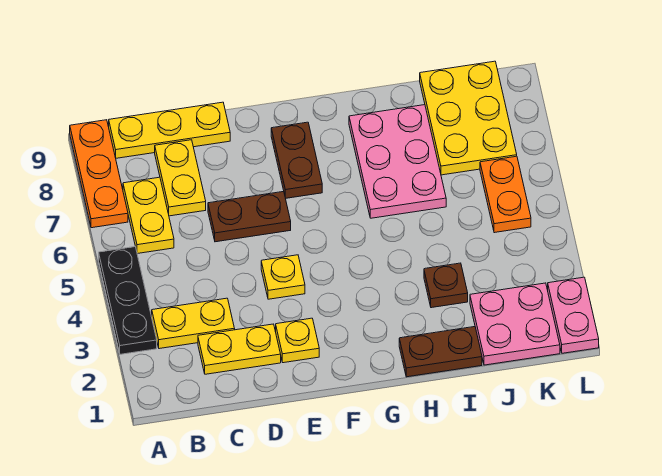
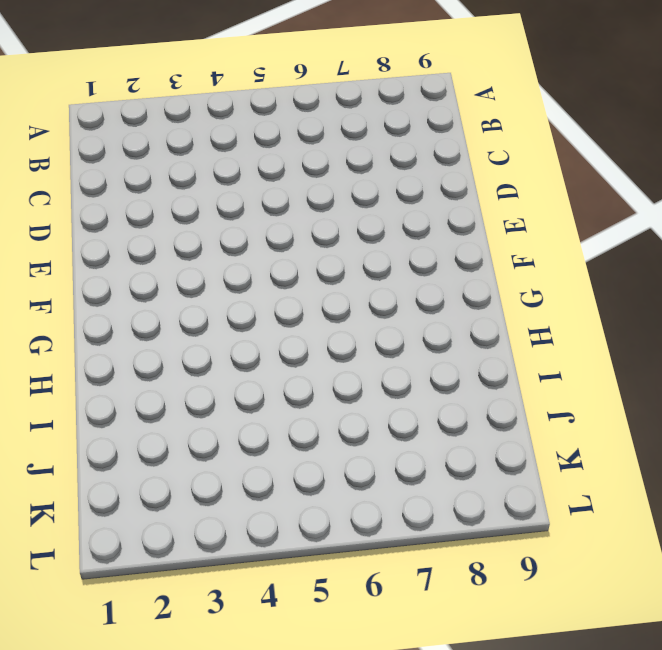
none -> black 1x3 plate [99,247,157,354]
none -> orange 1x3 plate [70,120,128,228]
none -> yellow 1x2 plate [152,298,235,349]

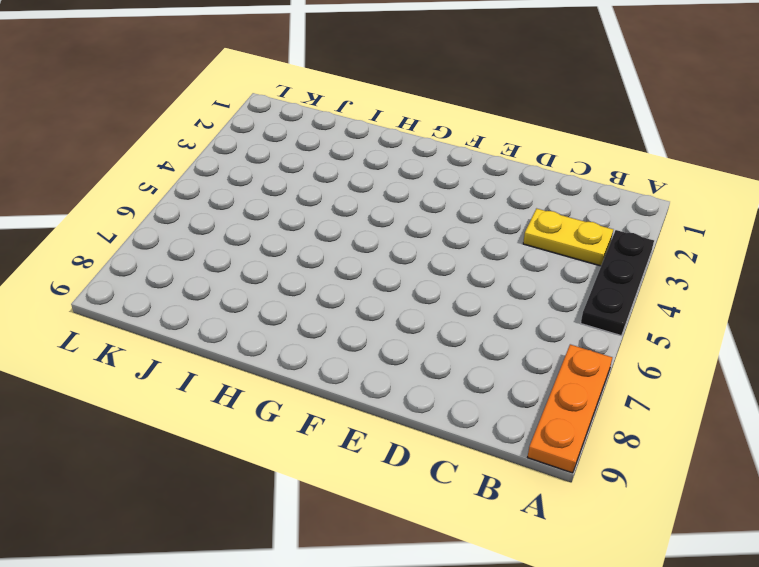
none -> yellow 1x2 plate [123,177,174,254]
none -> yellow 1x3 plate [109,102,230,158]
none -> yellow 1x2 plate [198,324,281,374]

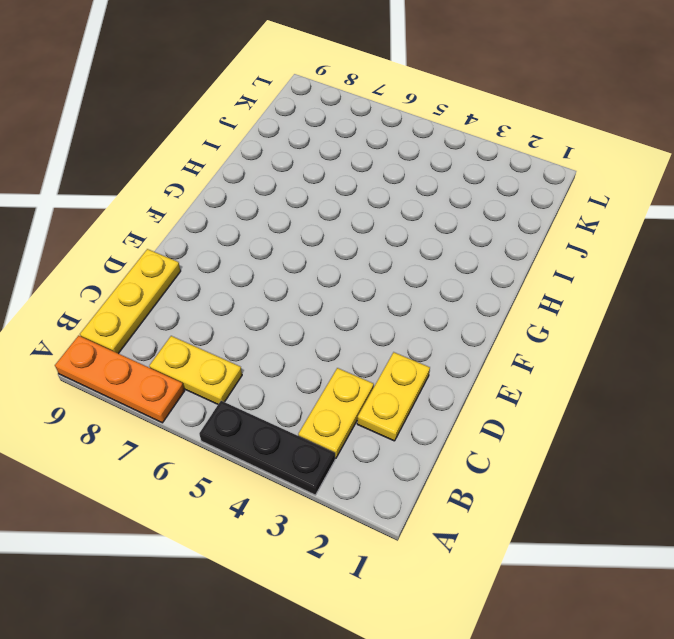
none -> yellow 1x2 plate [155,140,206,216]
none -> brown 1x2 plate [208,191,291,242]
none -> yellow 1x1 plate [276,318,319,363]

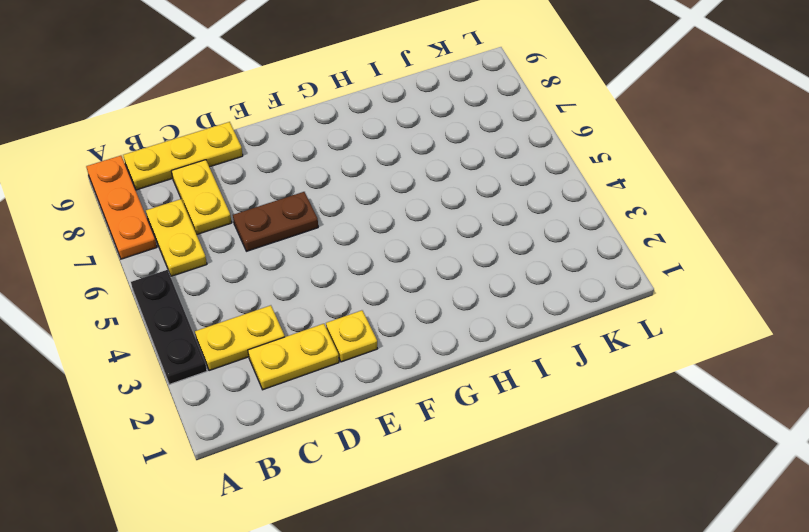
none -> yellow 1x1 plate [261,255,305,299]
none -> brown 1x2 plate [271,122,322,198]
none -> brown 1x2 plate [399,327,482,377]

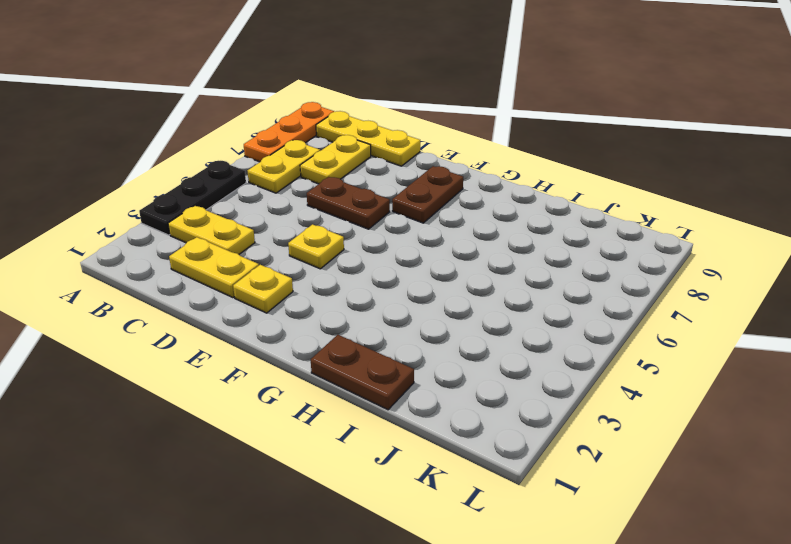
none -> pink 2x3 plate [349,105,446,218]
none -> brown 1x1 plate [424,263,468,308]
none -> pink 2x2 plate [470,283,560,365]

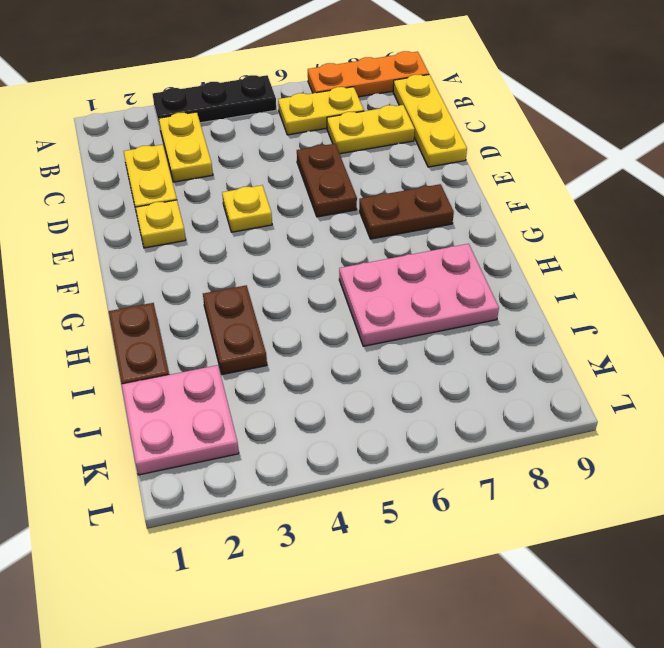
brown 1x2 plate [203,285,267,375] -> brown 1x1 plate [424,263,468,308]
none -> yellow 2x3 plate [420,61,517,175]
none -> orange 1x2 plate [480,156,531,233]
none -> pink 1x2 plate [548,277,599,353]

